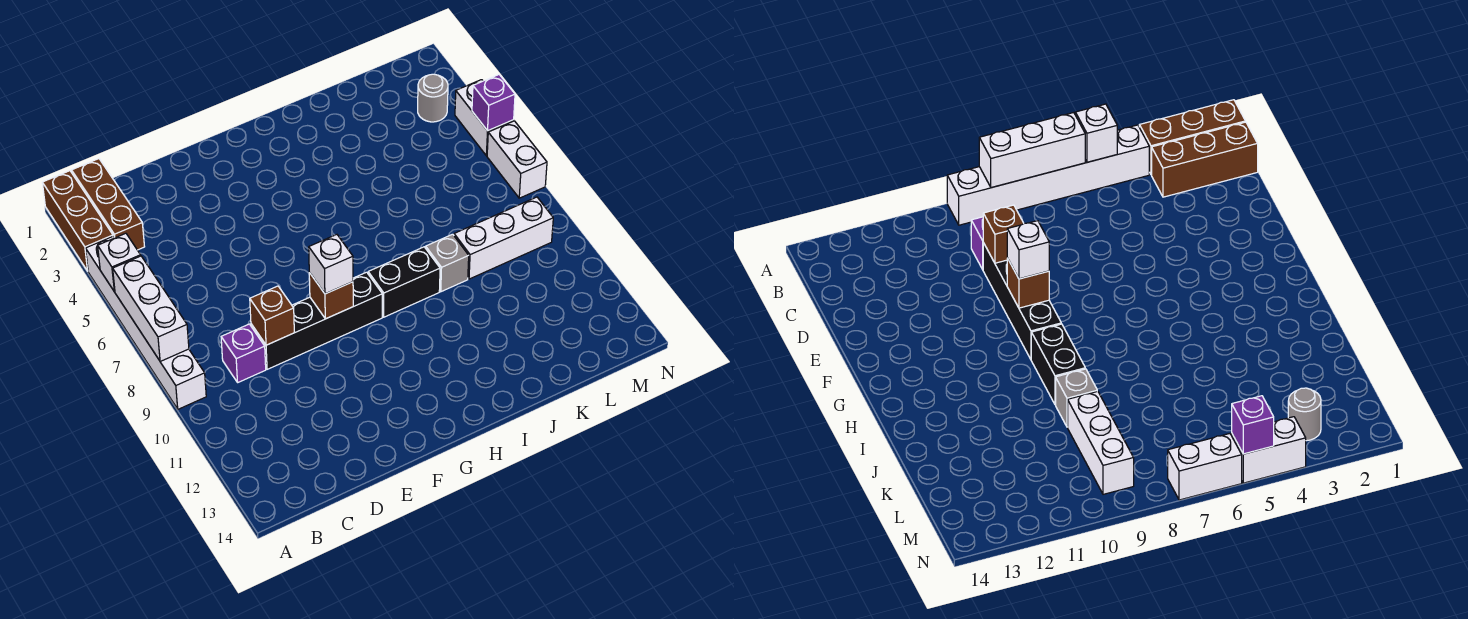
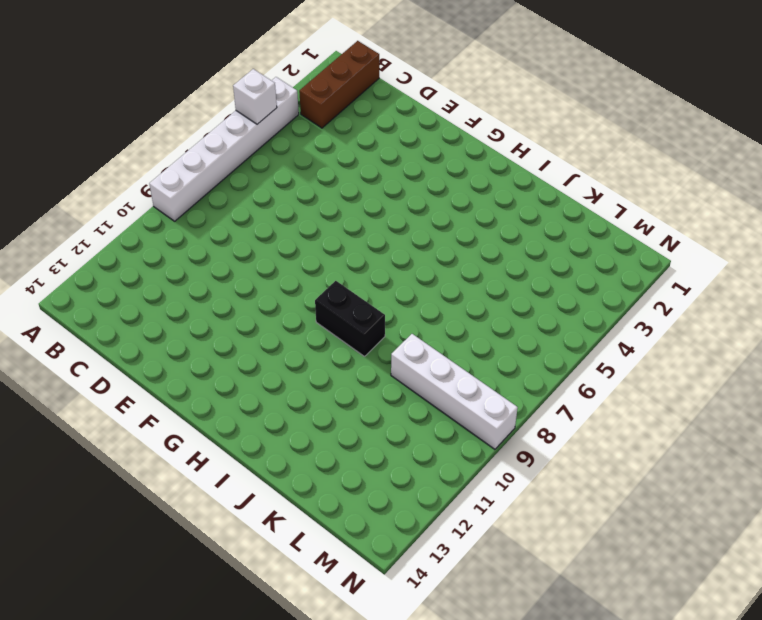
white 1x4 brick [391,334,518,449] -> white 1x3 brick [454,197,553,279]
none -> brown 1x3 brick [42,171,113,271]
none -> purple 1x1 brick [221,324,266,382]
none -> black 1x4 brick [251,272,382,369]

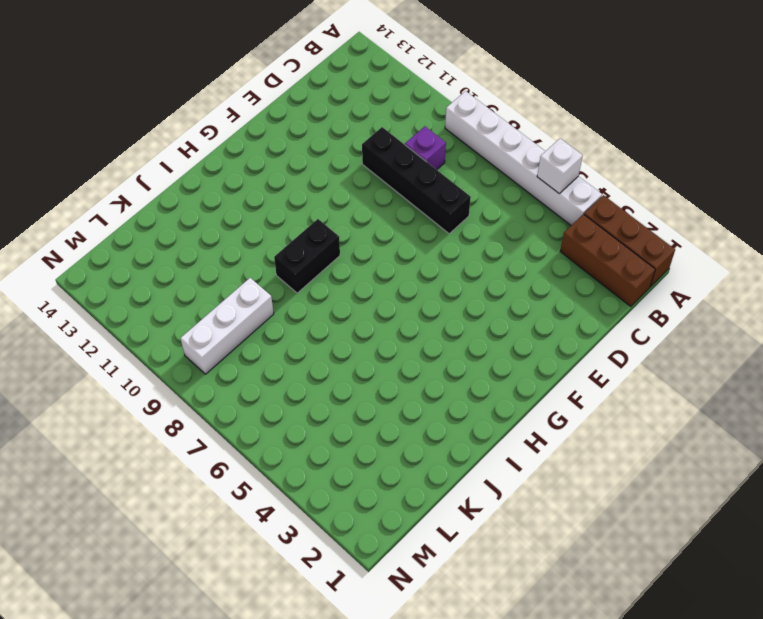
black 1x4 brick [362,127,471,234] -> black 1x4 brick turned to [251,272,382,369]
none -> grey 1x1 brick [426,234,469,292]
none -> grey 1x1 round brick [418,74,448,122]
none -> white 1x2 brick [455,80,514,156]

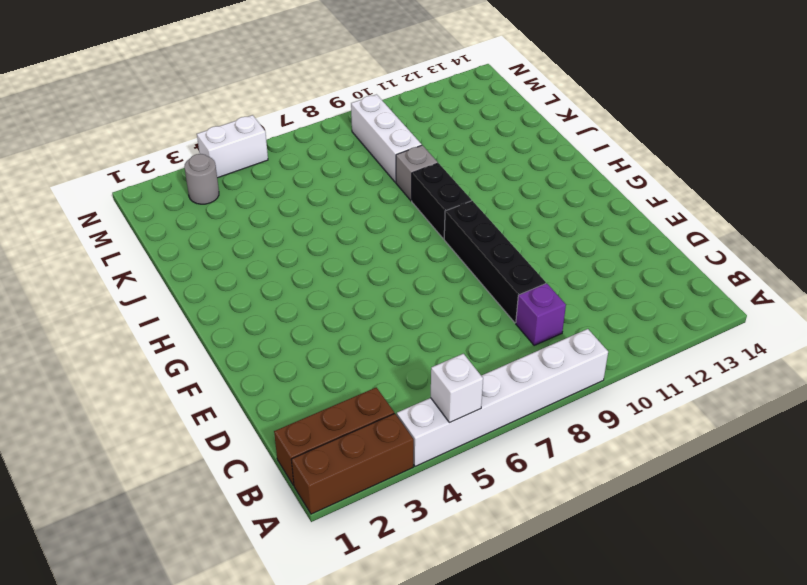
none -> white 1x2 brick [487,121,547,198]
none -> white 1x3 brick [113,256,189,362]
none -> brown 1x1 brick [250,286,294,345]

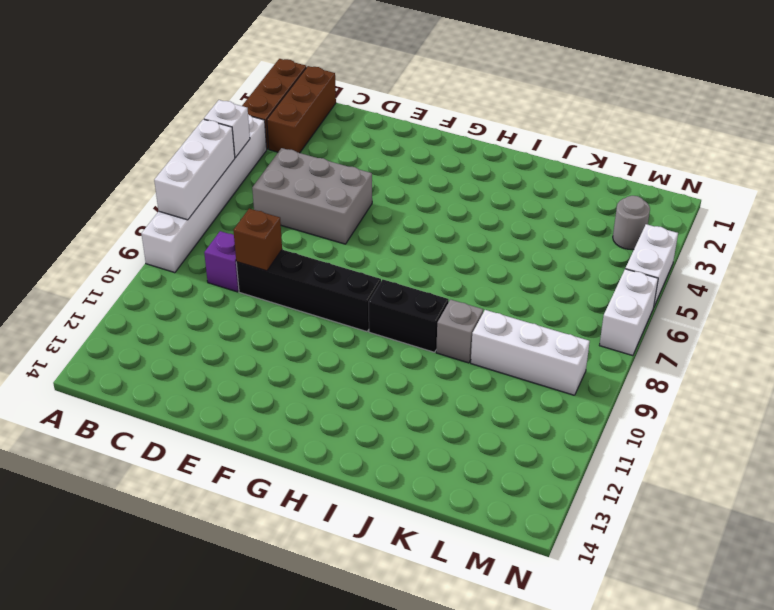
grey 2x3 brick [252,148,372,244] -> none
none -> brown 1x1 brick [309,273,353,319]
none -> purple 1x1 brick [472,75,515,131]
none -> white 1x1 brick [309,235,353,294]

